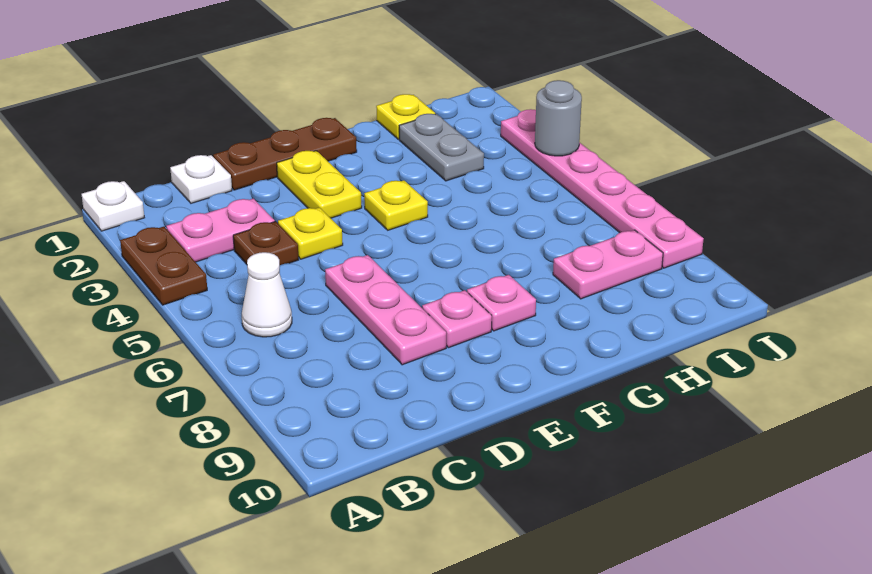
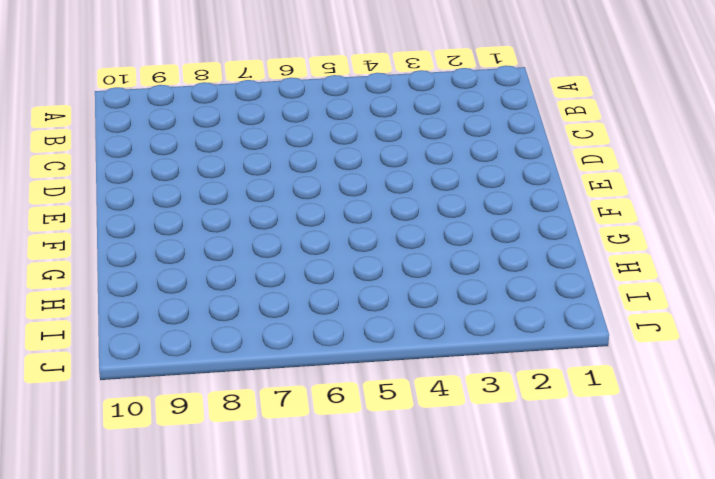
none -> white 1x1 plate [82,181,144,231]
none -> brown 1x2 plate [120,227,207,305]
none -> pink 1x2 plate [166,198,275,262]

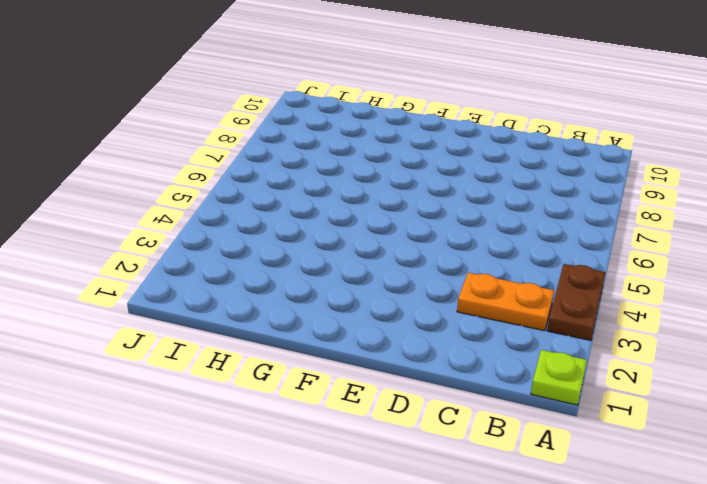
lime 1x1 plate [531,350,587,405] -> white 1x1 plate [82,181,144,231]
orange 1x2 plate [457,273,554,331] -> pink 1x2 plate [166,198,275,262]
none -> white 1x1 cone [242,252,292,337]
none -> white 1x1 plate [170,155,232,203]
none -> brown 1x1 plate [233,221,299,265]

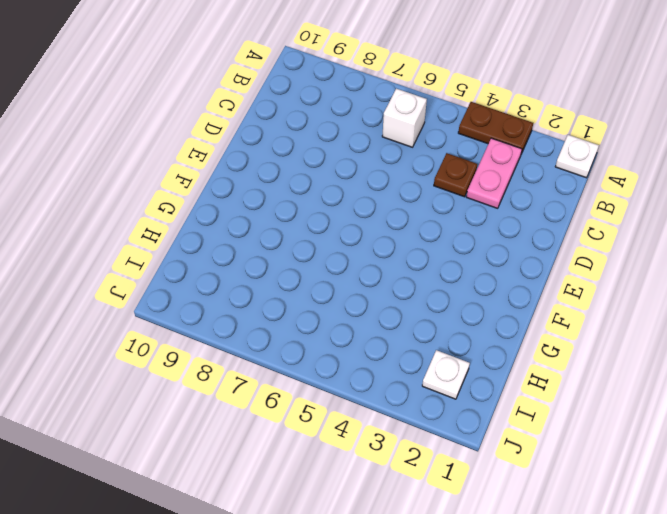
white 1x1 brick [382,89,427,147] -> white 1x1 cone [242,252,292,337]
white 1x1 plate [422,350,470,399] -> white 1x1 plate moved to [170,155,232,203]
none -> brown 1x3 plate [213,118,357,190]
none -> yellow 1x1 plate [278,207,343,259]
none -> pink 1x3 plate [325,255,446,365]

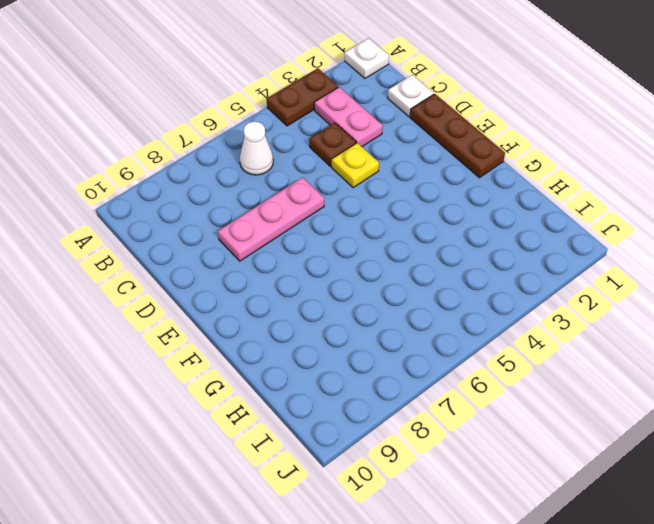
none -> yellow 1x2 plate [277,151,362,218]
none -> pink 1x1 plate [422,290,492,348]
none -> yellow 1x1 plate [364,180,428,230]

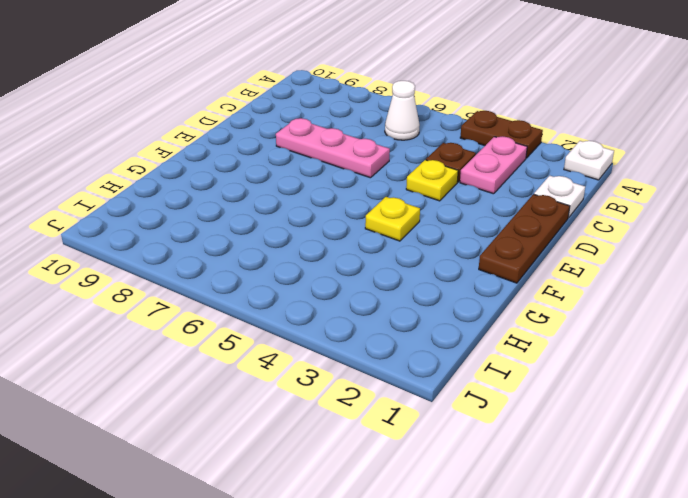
none -> yellow 1x2 plate [277,151,362,218]
none -> pink 1x1 plate [422,290,492,348]
none -> pink 1x1 plate [467,275,536,331]

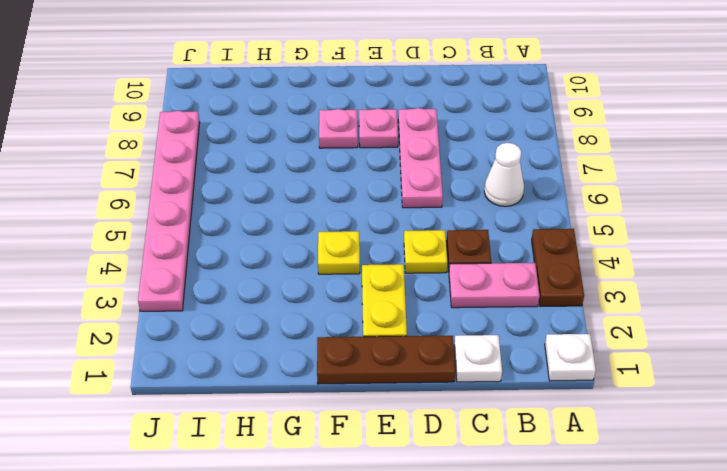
none -> yellow 1x1 plate [376,94,435,139]
none -> grey 1x2 plate [399,114,484,181]
none -> pink 1x2 plate [553,230,663,299]

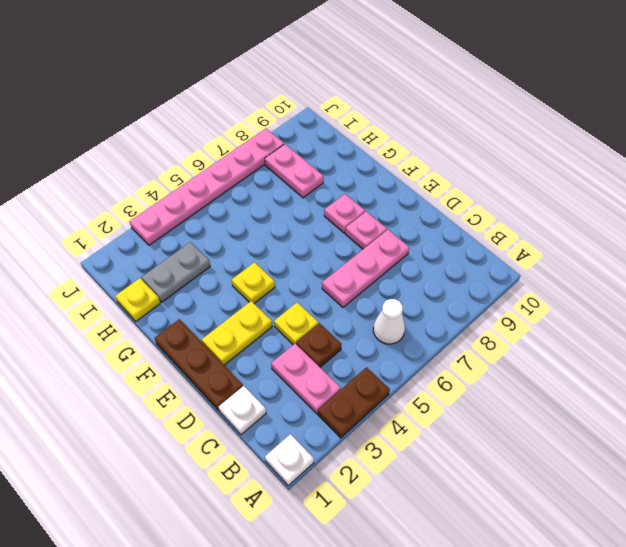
none -> grey 1x1 round brick [535,80,582,156]

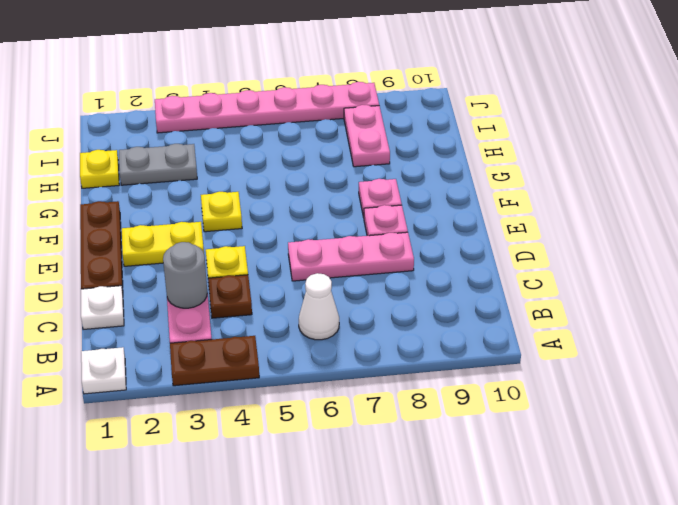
grey 1x1 round brick [163,242,207,308] -> grey 1x1 round brick moved to [535,80,582,156]

